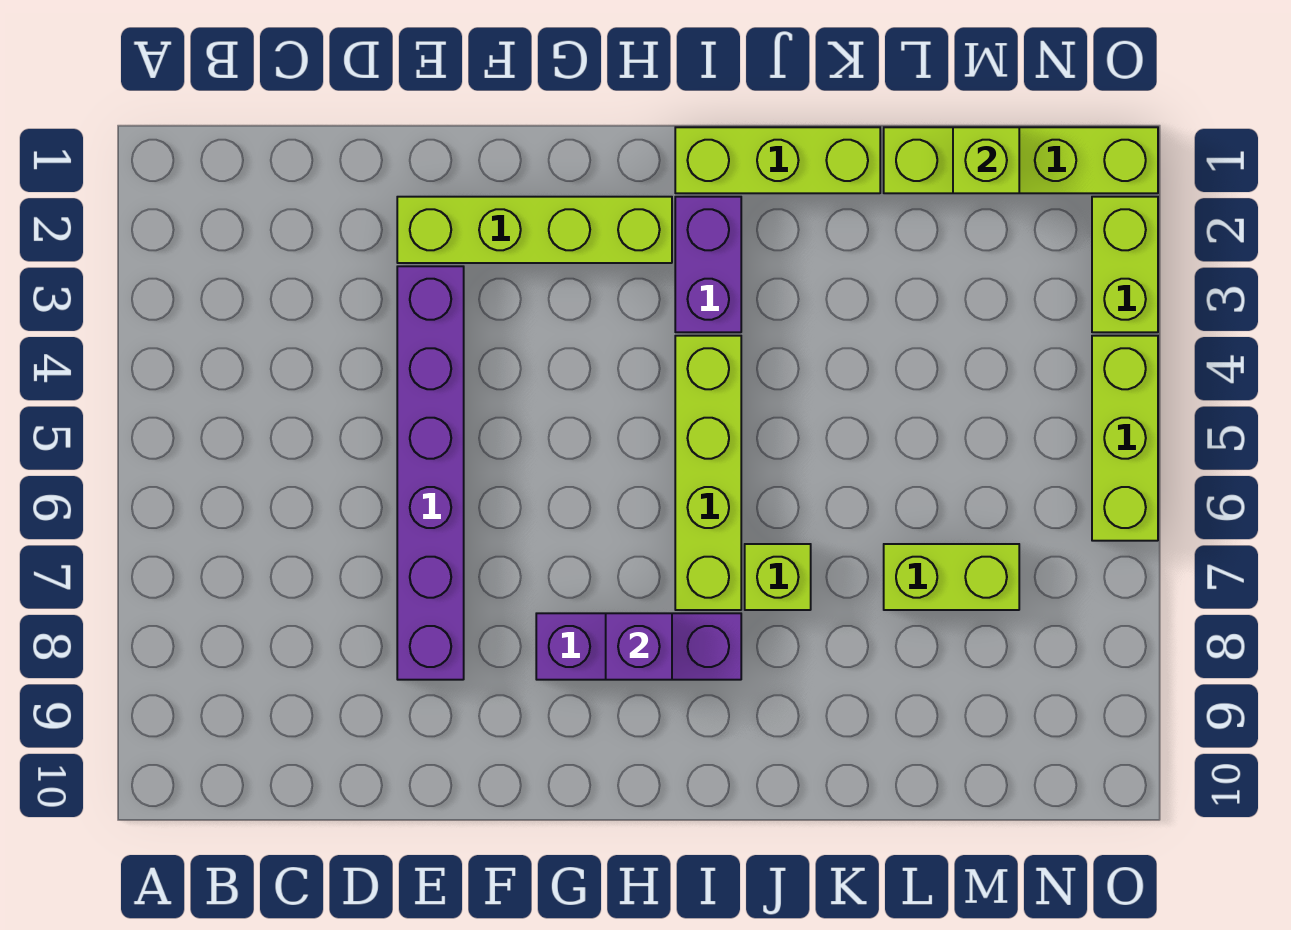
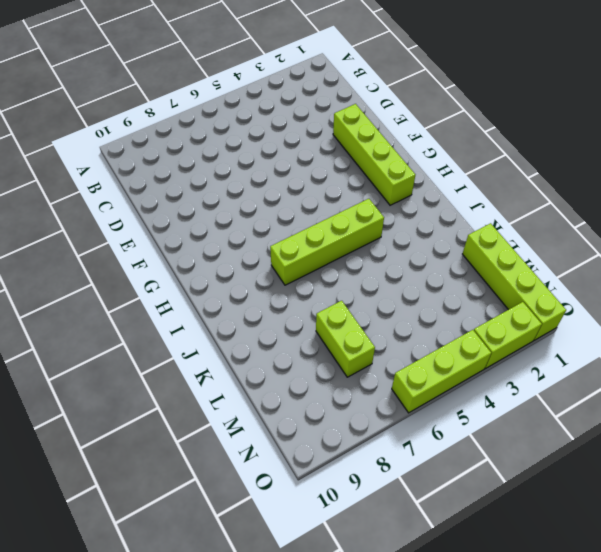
none -> purple 1x6 brick [397,266,464,680]
none -> purple 1x3 brick [536,613,741,680]
none -> lime 1x3 brick [675,127,880,193]

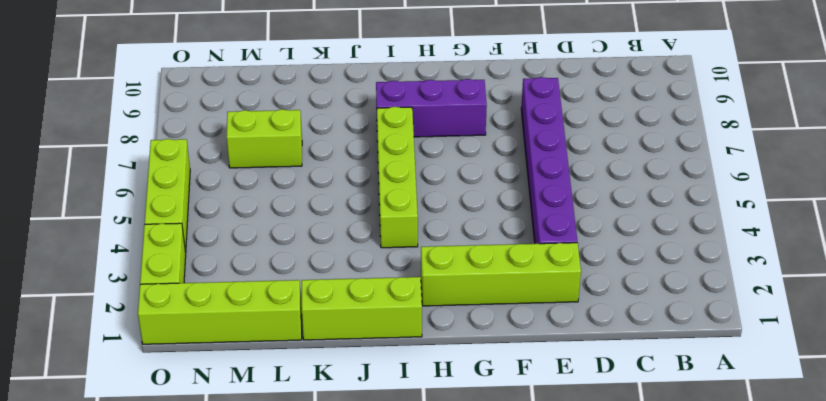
none -> purple 1x2 brick [675,197,741,332]
none -> lime 1x1 brick [745,544,811,610]
none -> purple 1x1 brick [606,613,672,680]

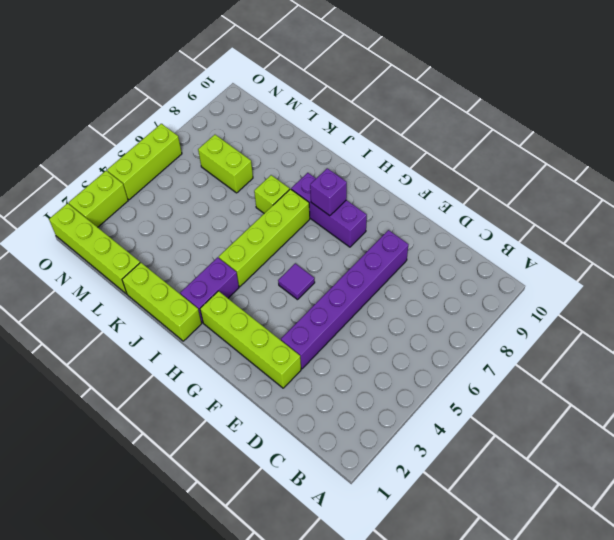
purple 1x1 tile [278,264,315,300] -> none
none -> lime 1x1 brick [953,127,1019,193]

